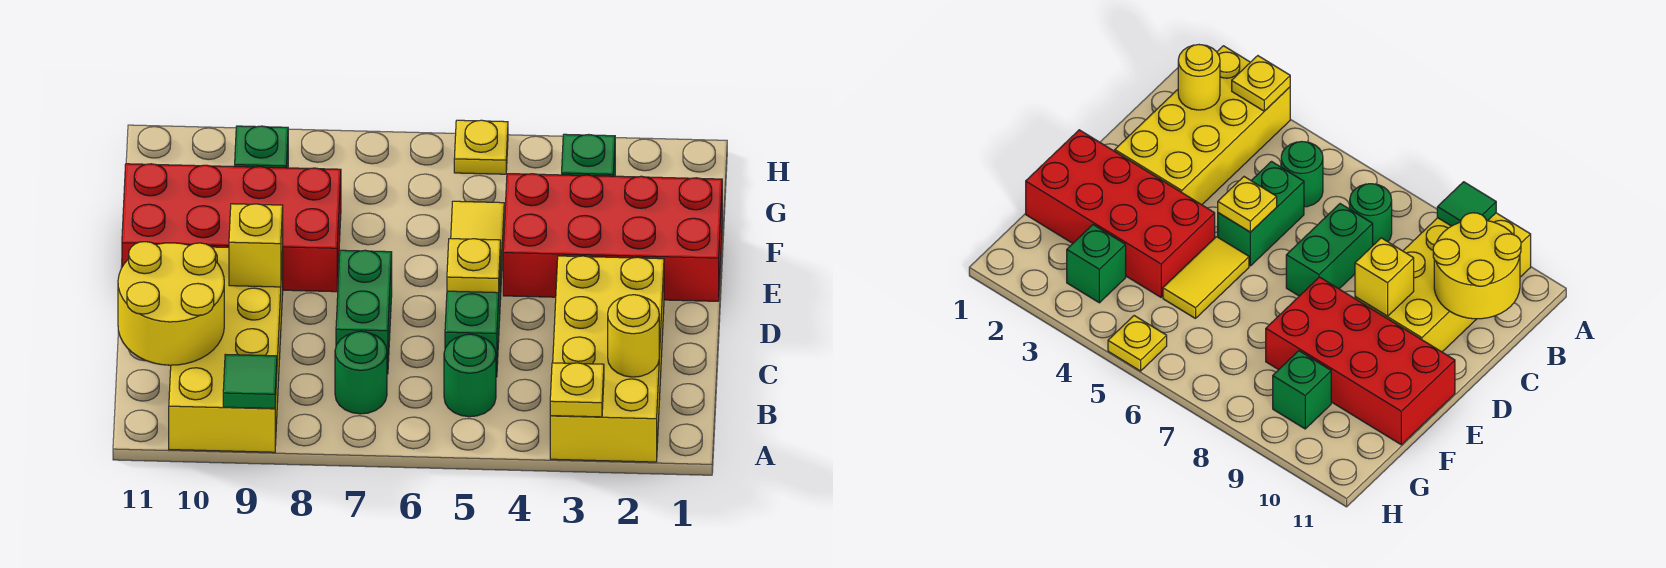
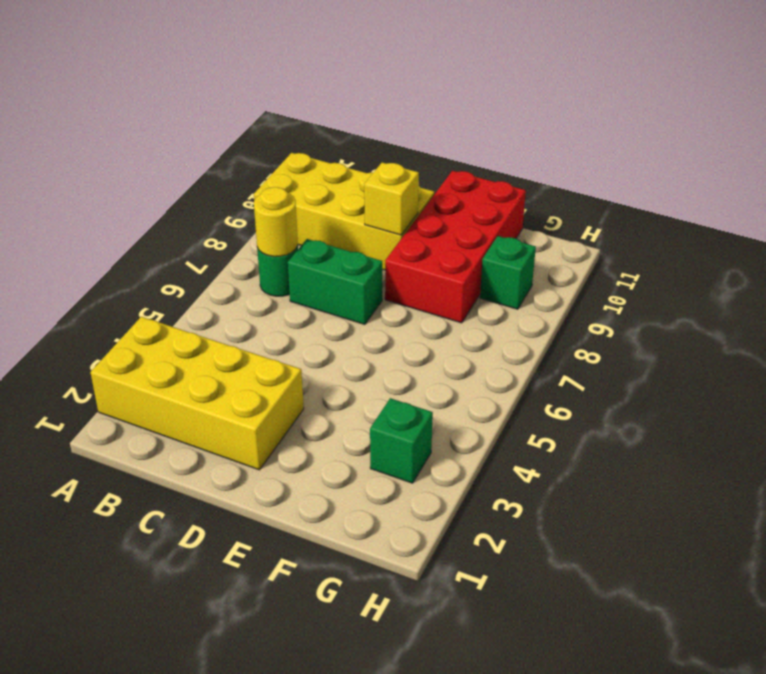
yellow 1x1 round brick [254,187,298,257] -> yellow 1x1 round brick moved to [608,295,659,377]
none -> green 1x1 round brick [444,334,496,417]
none -> green 1x2 brick [445,257,501,377]
none -> red 2x4 brick [503,174,722,301]

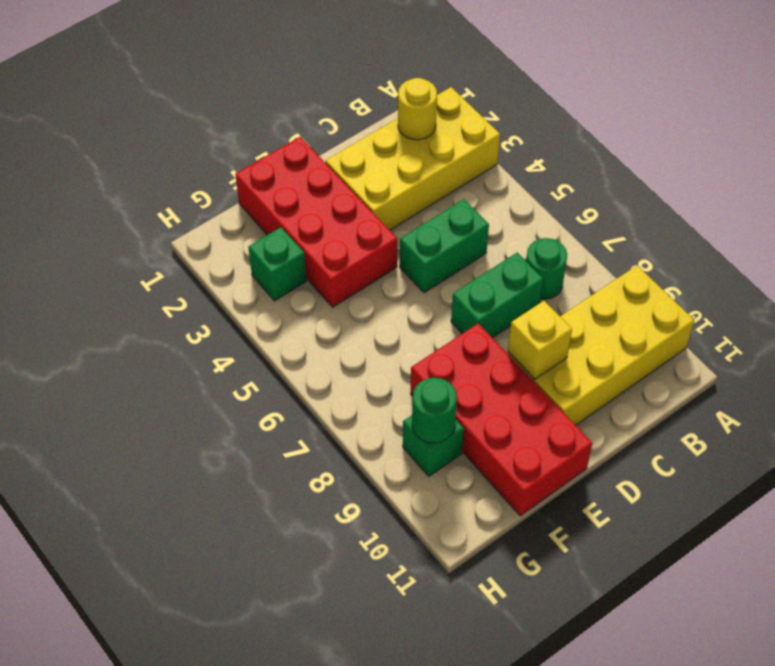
green 1x1 round brick [412,378,457,443] -> green 1x1 round brick moved to [444,334,496,417]
none -> yellow 1x2 tile [451,201,504,278]
none -> yellow 1x1 plate [454,120,508,174]
none -> yellow 1x1 plate [550,363,604,417]

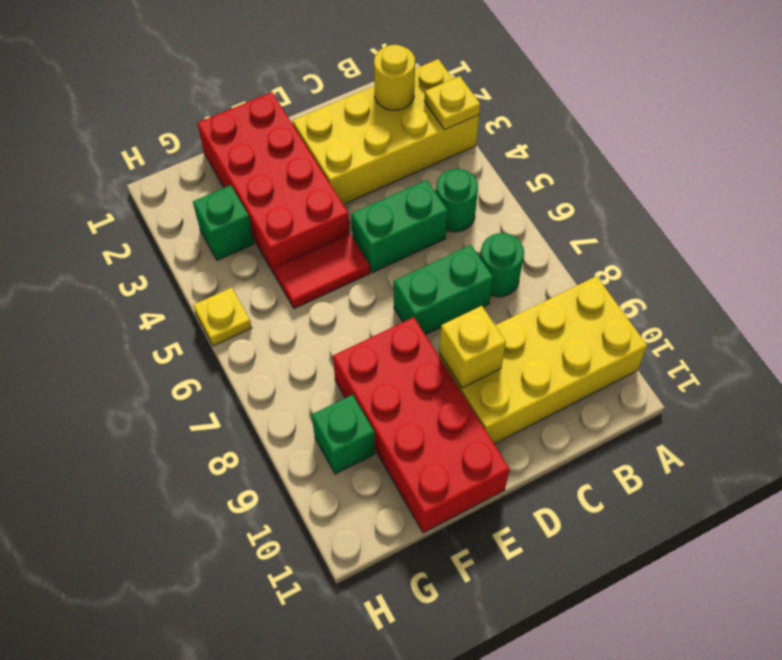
red 1x2 tile [274,234,370,309] -> yellow 1x2 tile [451,201,504,278]
none -> green 1x1 tile [223,354,277,408]
none -> yellow 2x2 round brick [118,242,224,365]
none -> yellow 1x1 plate [447,239,501,293]

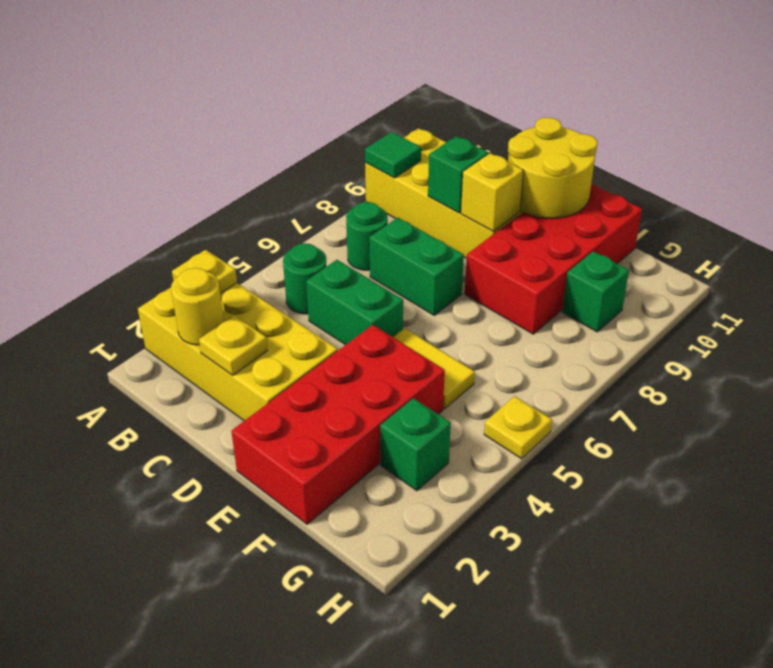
yellow 1x1 plate [199,315,268,375] -> yellow 1x1 plate moved to [447,239,501,293]
green 1x1 brick [428,136,488,213] -> none
yellow 2x2 round brick [508,118,597,218] -> yellow 2x2 round brick moved to [118,242,224,365]

